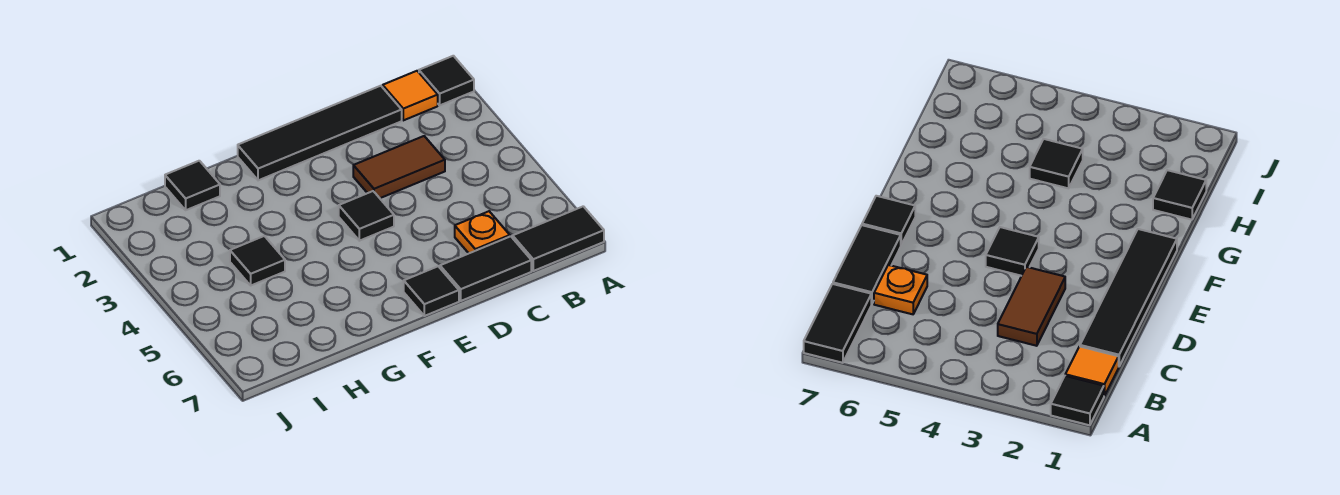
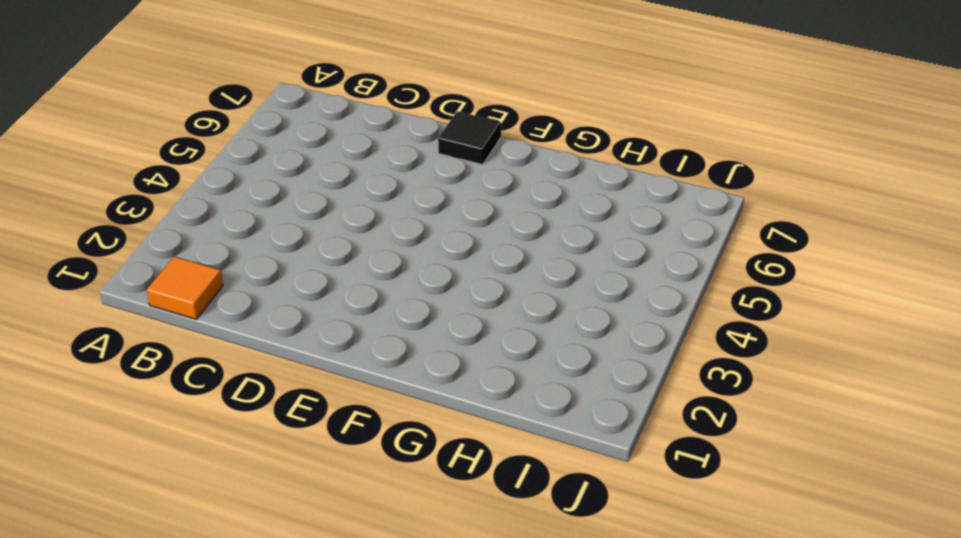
none -> black 1x1 tile [419,56,474,105]
none -> black 1x2 tile [513,206,604,271]

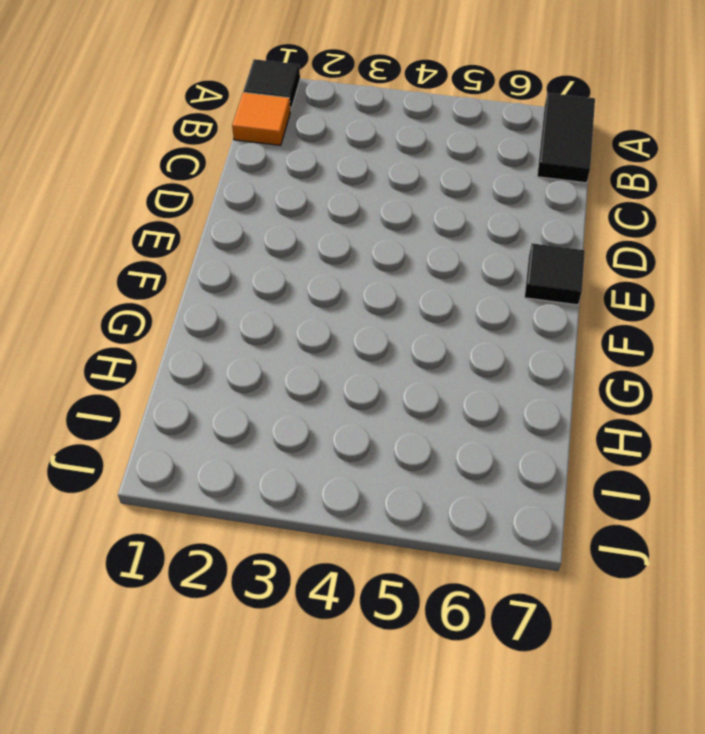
none -> black 1x4 tile [238,86,402,180]
none -> brown 1x2 tile [353,136,445,198]

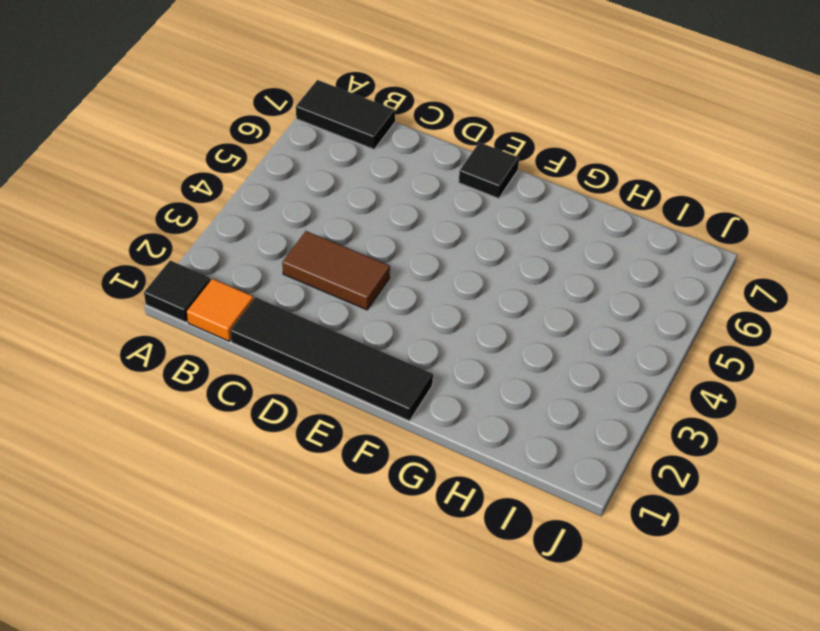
none -> orange 1x1 plate [455,211,510,253]
none -> black 1x2 tile [440,236,531,301]

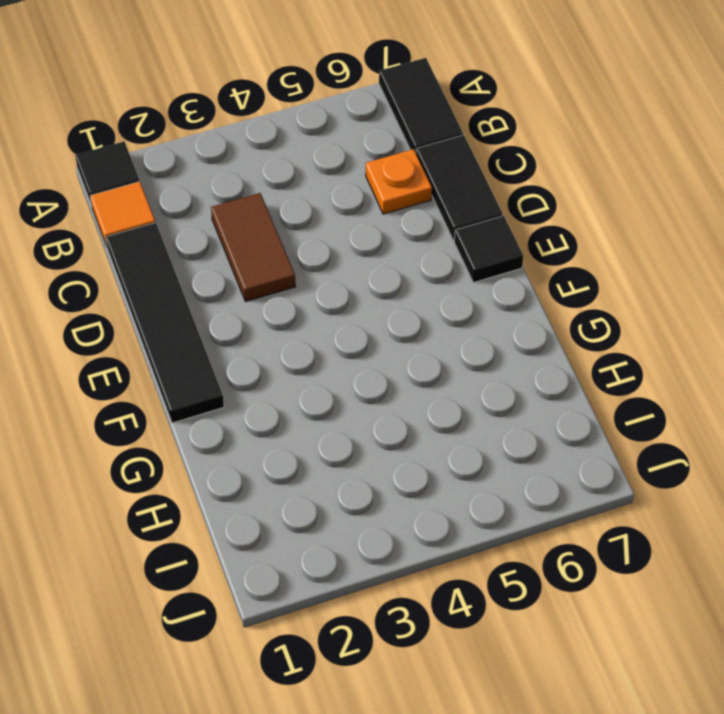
none -> black 1x1 tile [339,191,394,241]
none -> black 1x1 tile [165,161,220,210]

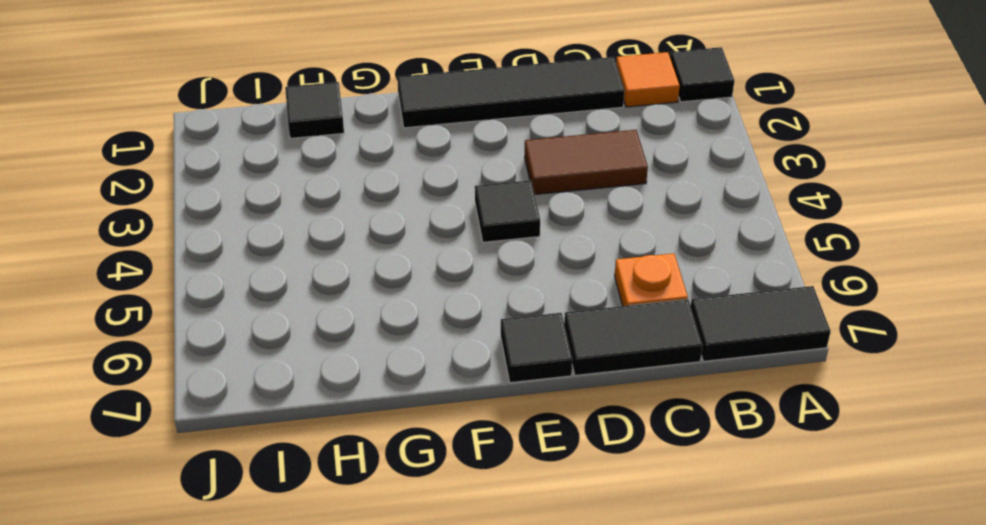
none -> black 1x1 tile [230,236,285,285]

